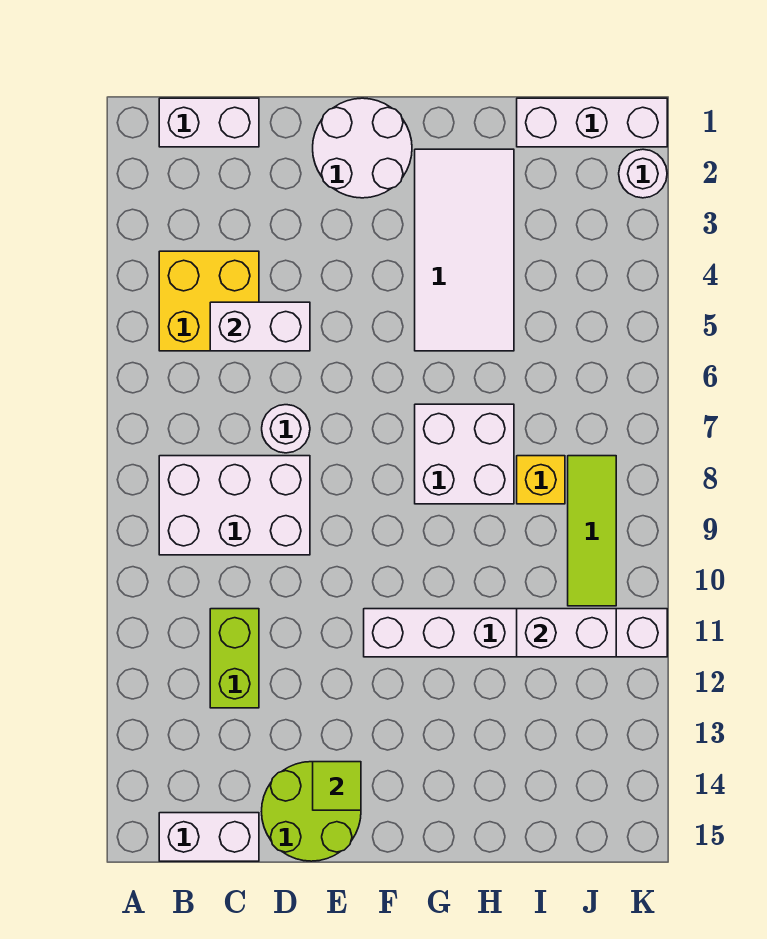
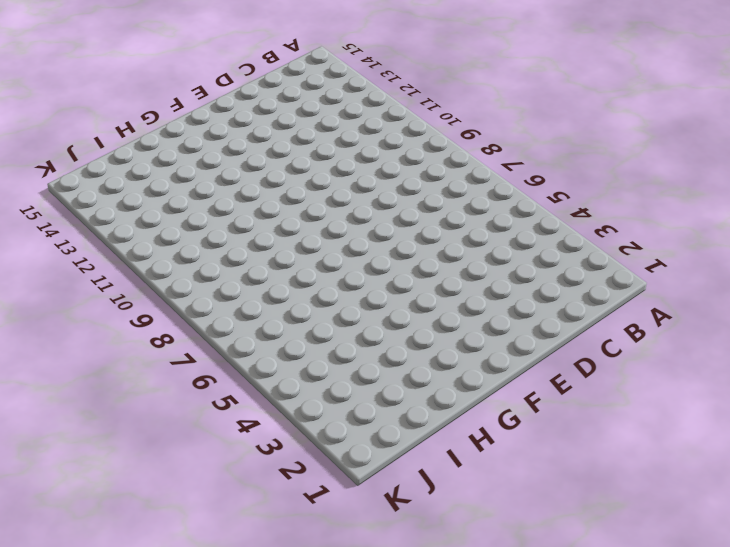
none -> white 1x2 brick [159,98,259,147]
none -> yellow 2x2 brick [159,251,259,351]
none -> white 2x3 brick [159,456,310,555]

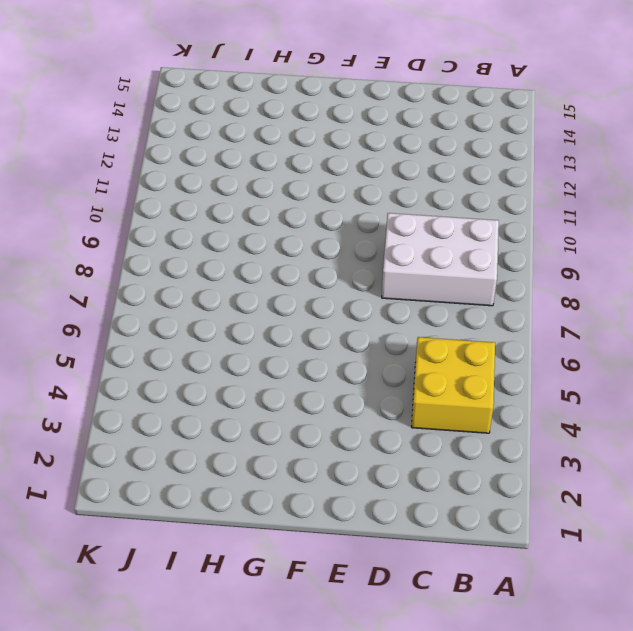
none -> white 1x2 brick [159,98,259,147]
none -> white 1x2 brick [159,813,259,861]
none -> lime 1x2 brick [210,609,259,708]

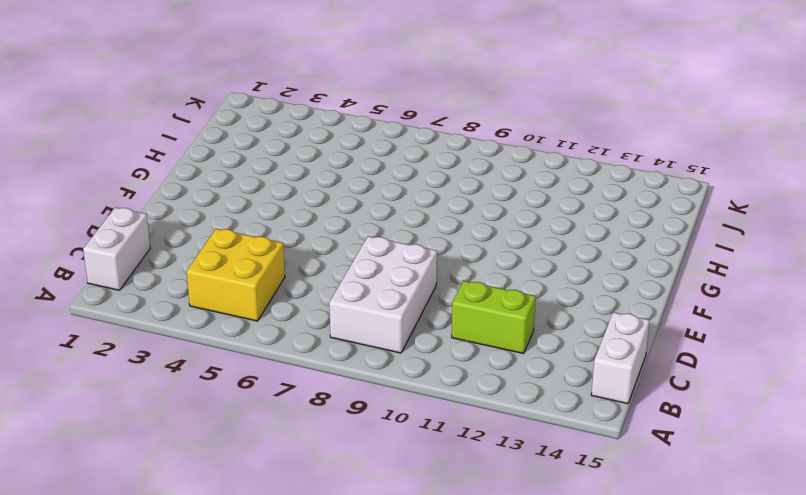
none -> white 1x1 round brick [262,405,310,453]
none -> lime 2x2 round brick [262,762,361,861]
none -> white 2x2 round brick [313,98,412,198]

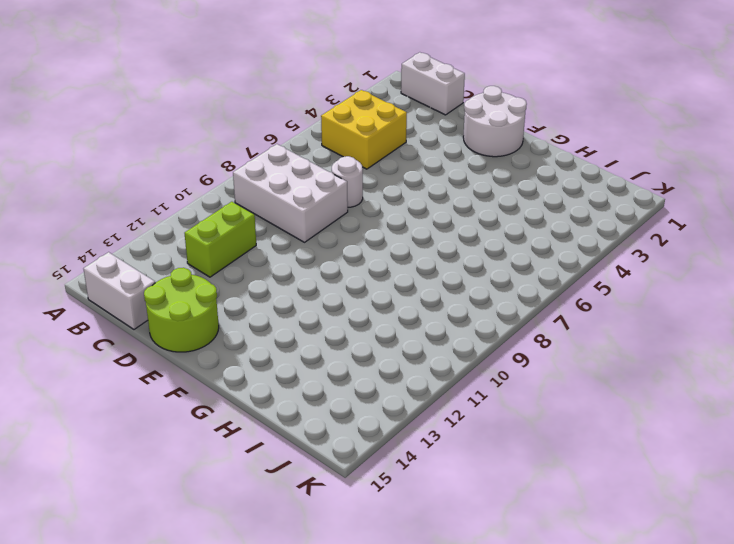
none -> white 1x6 brick [364,609,667,657]
none -> white 2x4 tile [415,149,514,351]
none -> white 2x2 brick [415,404,514,504]

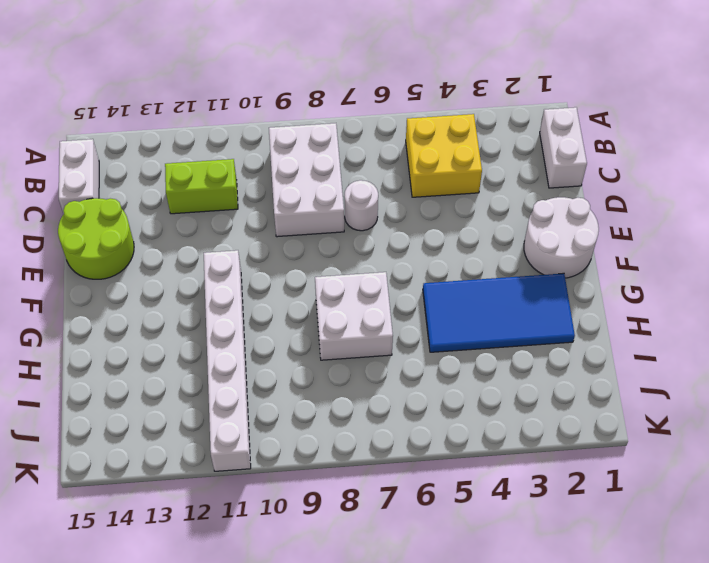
blue 2x4 tile [423,273,575,352] -> white 2x4 tile [415,149,514,351]
none -> white 1x3 brick [517,98,667,147]
none -> yellow 1x1 brick [517,456,565,504]
none -> lime 1x3 tile [568,456,616,606]

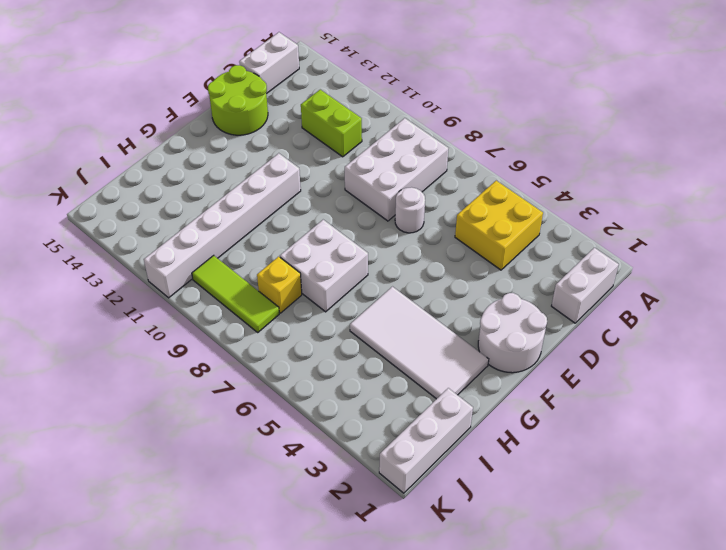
none -> white 1x1 round brick [619,149,667,198]
none -> white 1x2 brick [210,302,310,351]
none -> lime 1x1 tile [313,762,361,810]

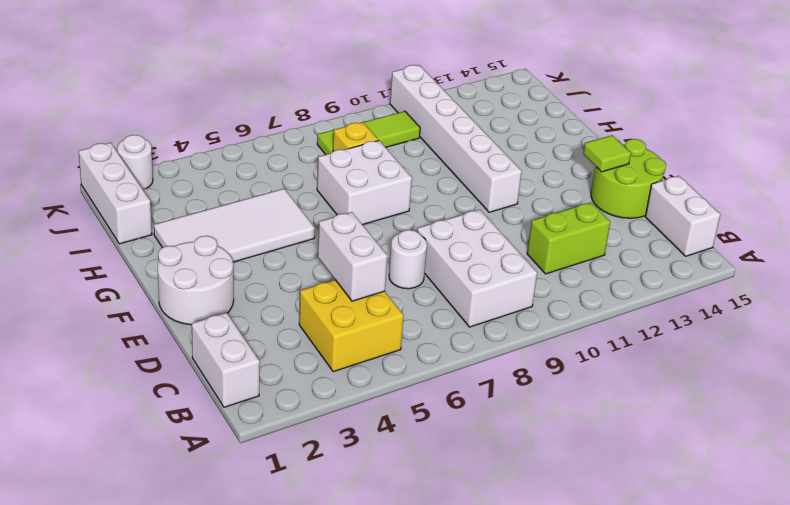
none -> white 1x2 brick [517,609,616,657]

